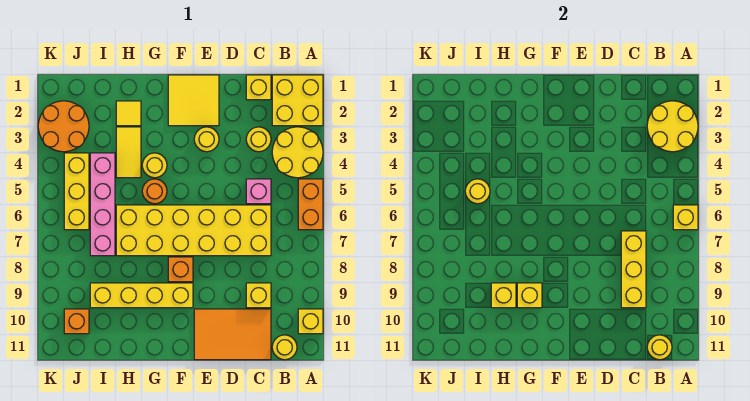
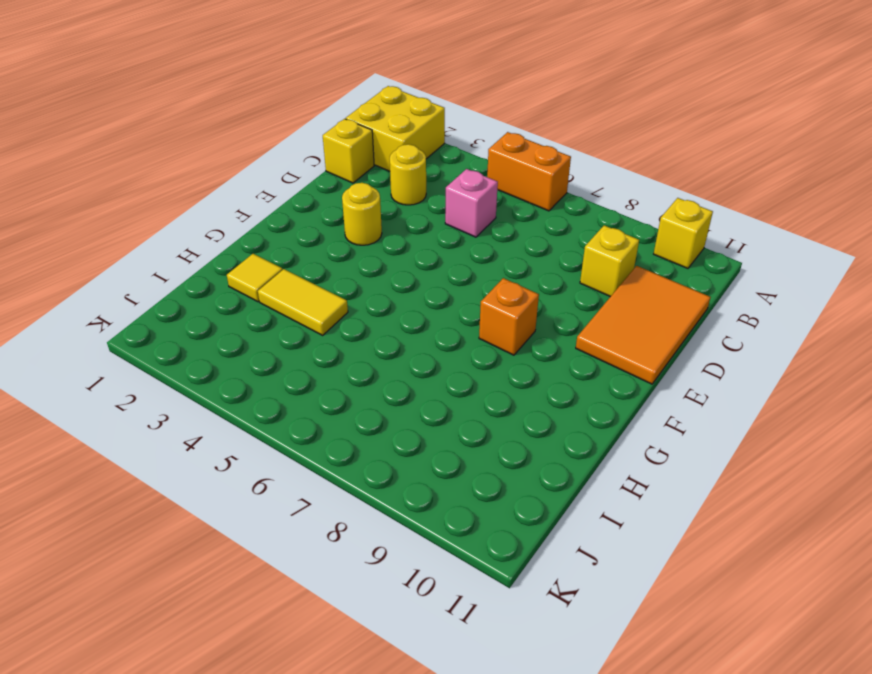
none -> yellow 2x2 round brick [272,127,323,178]
none -> yellow 1x1 round brick [272,335,297,360]
none -> yellow 2x6 brick [116,205,271,256]
none -> yellow 2x2 tile [168,75,219,126]

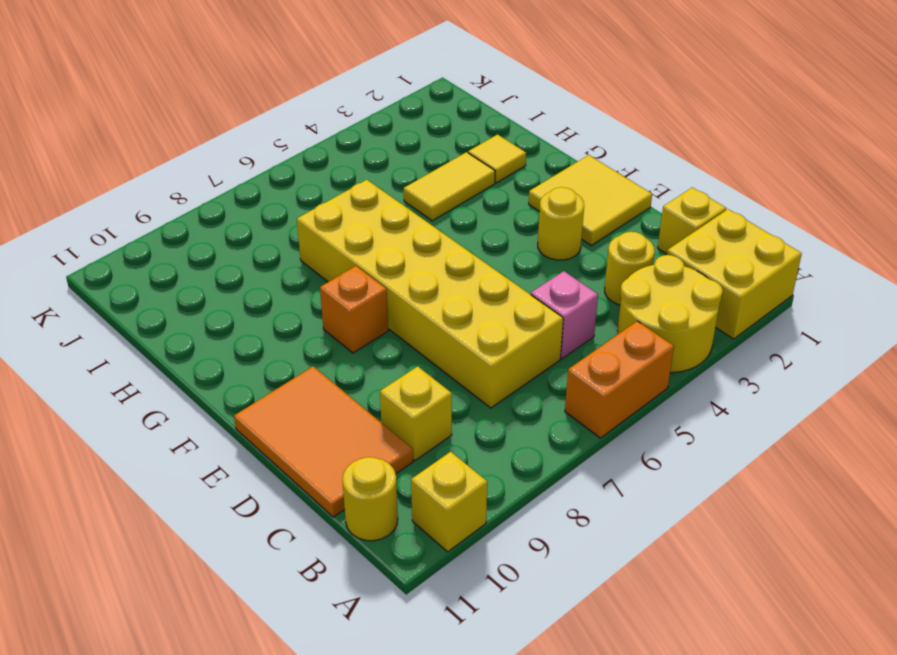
none -> yellow 1x4 brick [90,283,193,308]
none -> yellow 1x1 round brick [142,153,167,178]
none -> orange 1x1 round brick [142,179,167,204]
none -> pink 1x4 brick [90,153,115,256]

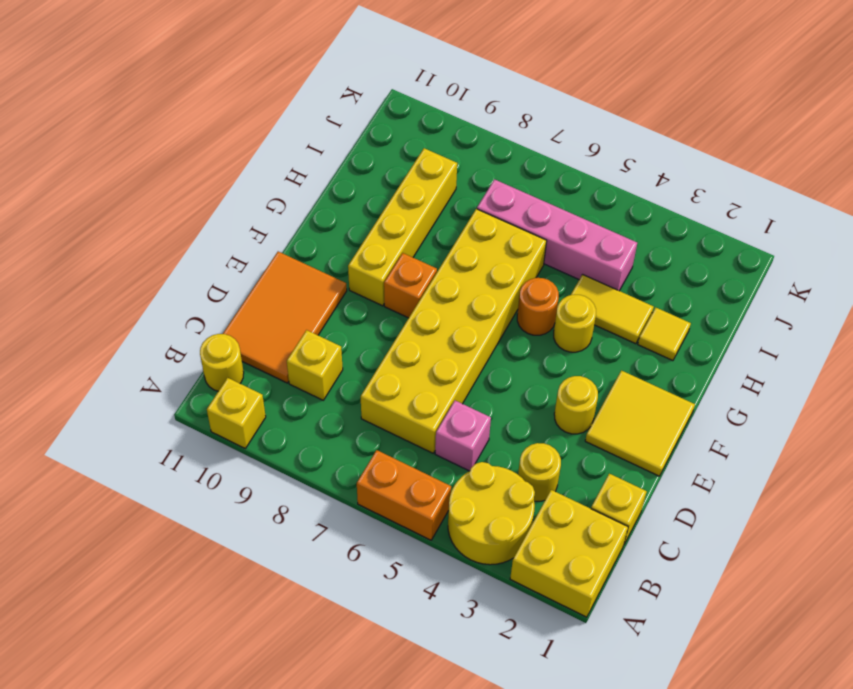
none -> orange 2x2 round brick [38,101,89,152]
none -> yellow 1x3 brick [64,153,89,230]
none -> orange 1x1 brick [64,309,89,334]
none -> yellow 2x2 round brick [647,101,698,152]

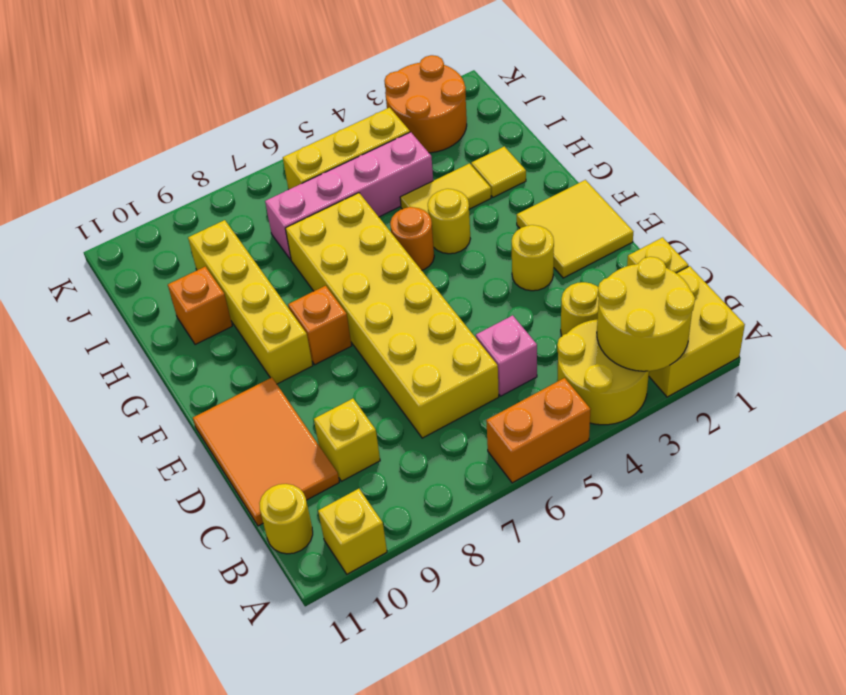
orange 1x1 brick [168,266,232,345] -> orange 1x1 brick moved to [64,309,89,334]
none -> yellow 1x1 brick [673,205,698,230]
none -> yellow 1x1 round brick [647,335,672,360]
none -> yellow 1x3 brick [621,231,646,308]
none -> yellow 1x1 brick [517,283,542,308]

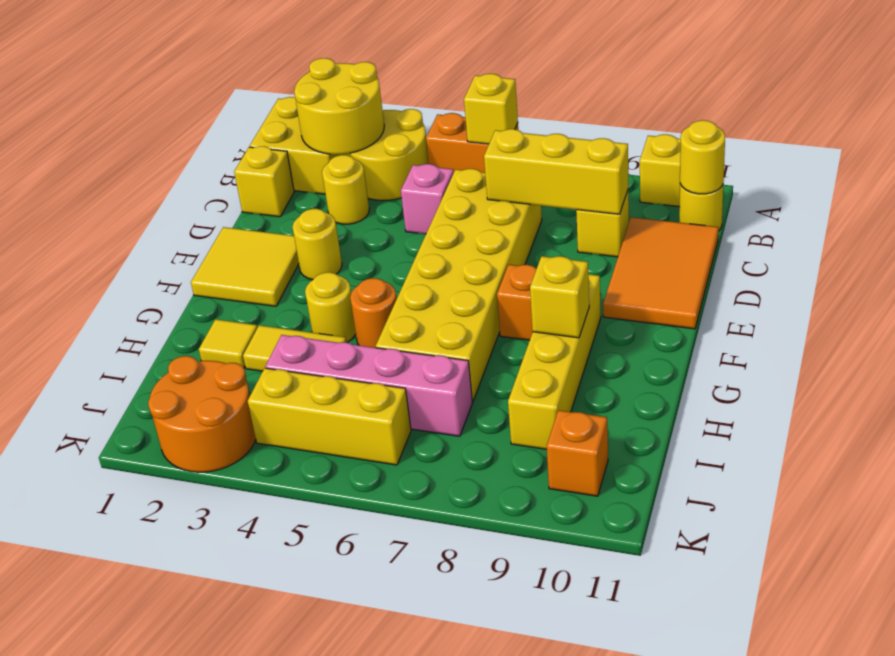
none -> yellow 1x1 brick [491,283,516,308]
none -> yellow 1x1 round brick [465,179,490,204]

